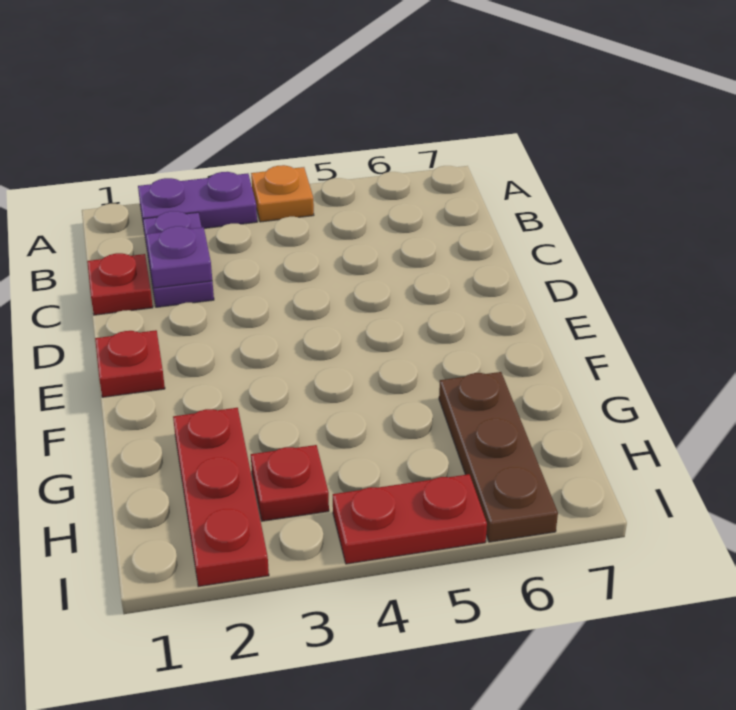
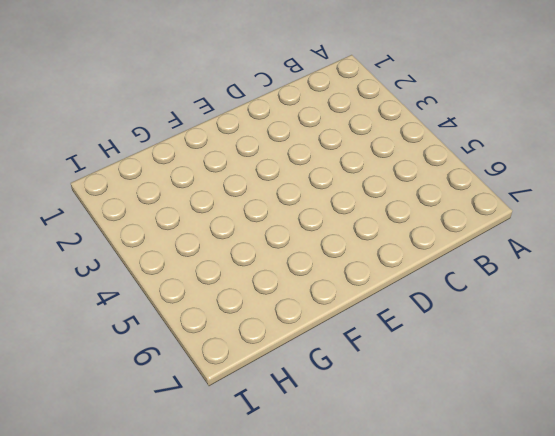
none -> purple 1x2 plate [138,172,257,228]
none -> orange 1x1 plate [251,165,314,222]

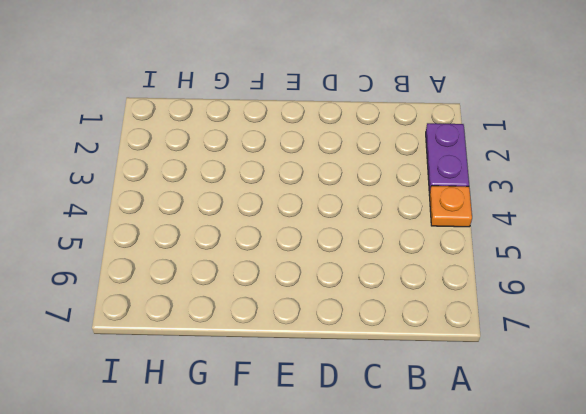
none -> purple 1x2 plate [143,211,214,307]
none -> red 1x1 plate [87,253,153,315]

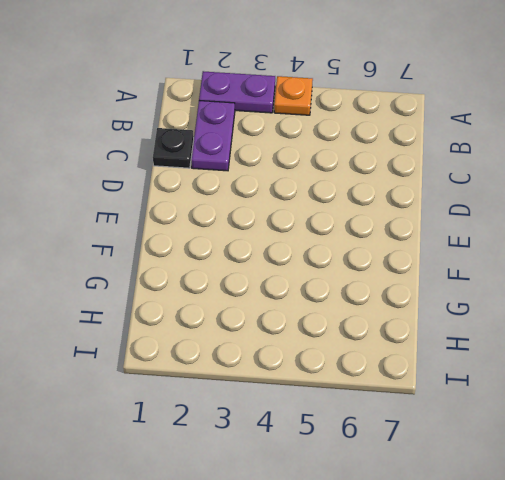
black 1x1 plate [153,128,194,168] -> red 1x1 plate [87,253,153,315]
none -> red 1x1 plate [95,330,165,397]
none -> red 1x3 plate [173,408,269,587]

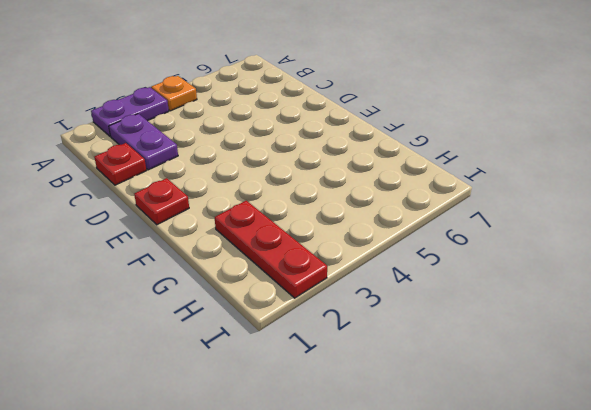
none -> brown 1x3 plate [439,372,558,542]
none -> red 1x1 plate [251,445,329,521]

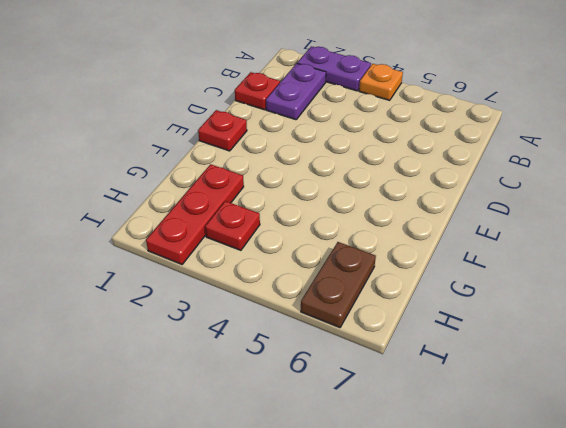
brown 1x2 plate [301,242,376,328] -> brown 1x3 plate [439,372,558,542]
none -> red 1x2 plate [333,474,487,564]
none -> purple 1x1 plate [146,226,212,288]

